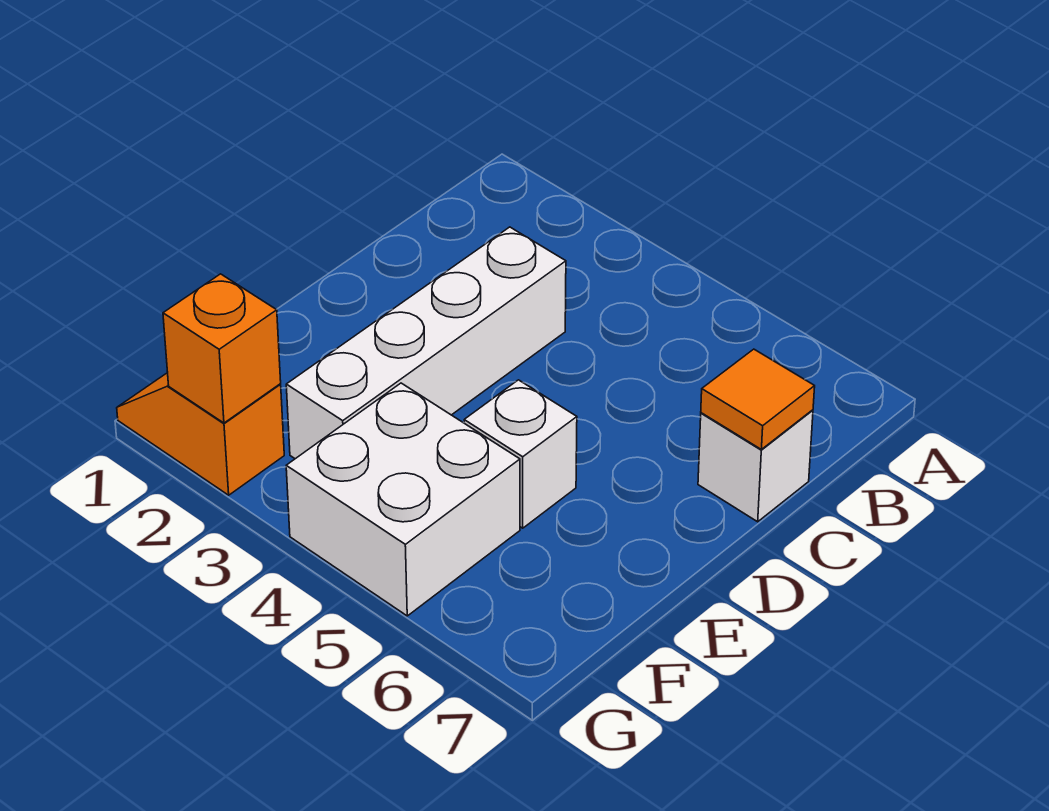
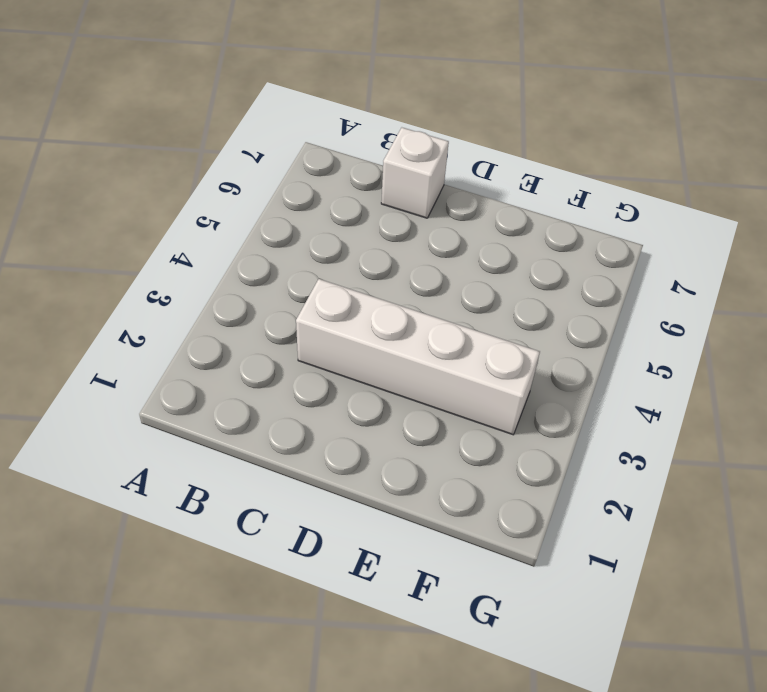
none -> white 1x1 brick [464,380,577,528]
none -> white 2x2 brick [286,383,520,616]

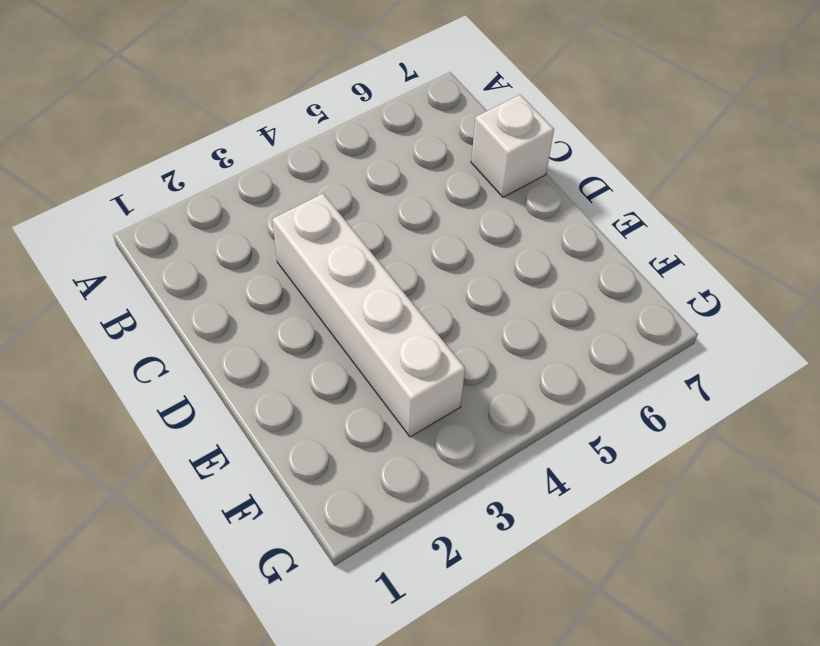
none -> white 1x1 brick [464,380,577,528]
none -> white 2x2 brick [286,383,520,616]

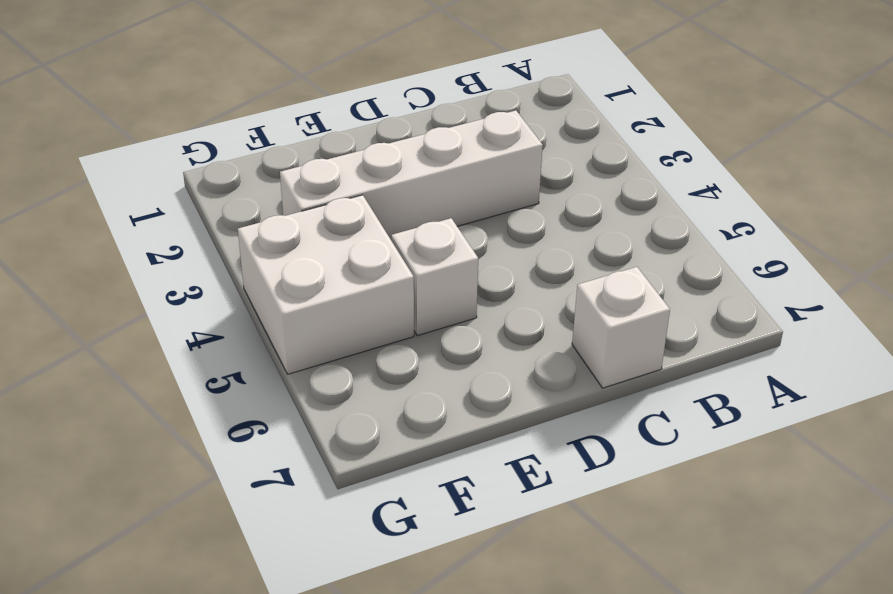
none -> orange 1x2 slope [117,373,284,495]
none -> orange 1x1 tile [701,349,815,449]

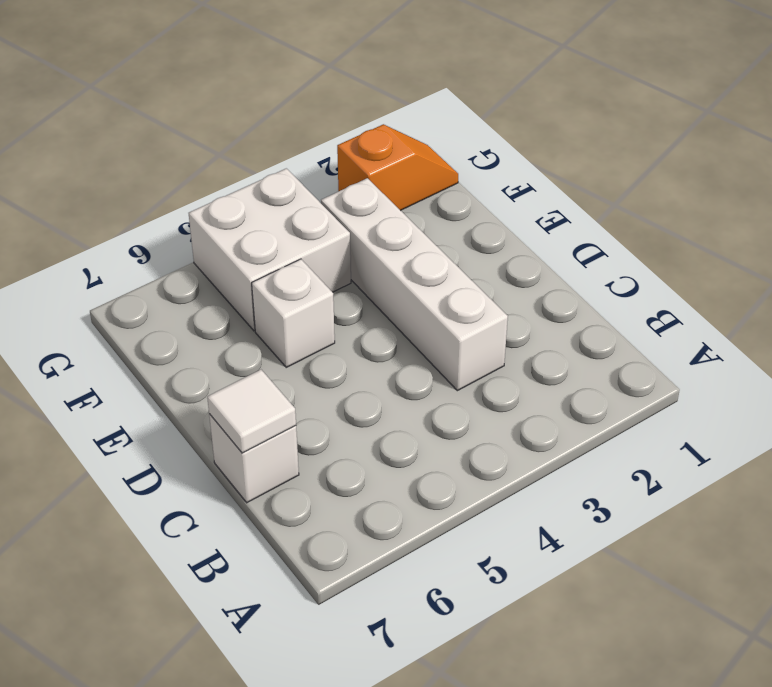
white 1x1 tile [207,370,296,453] -> orange 1x1 tile [701,349,815,449]
none -> orange 1x1 brick [163,274,281,423]

